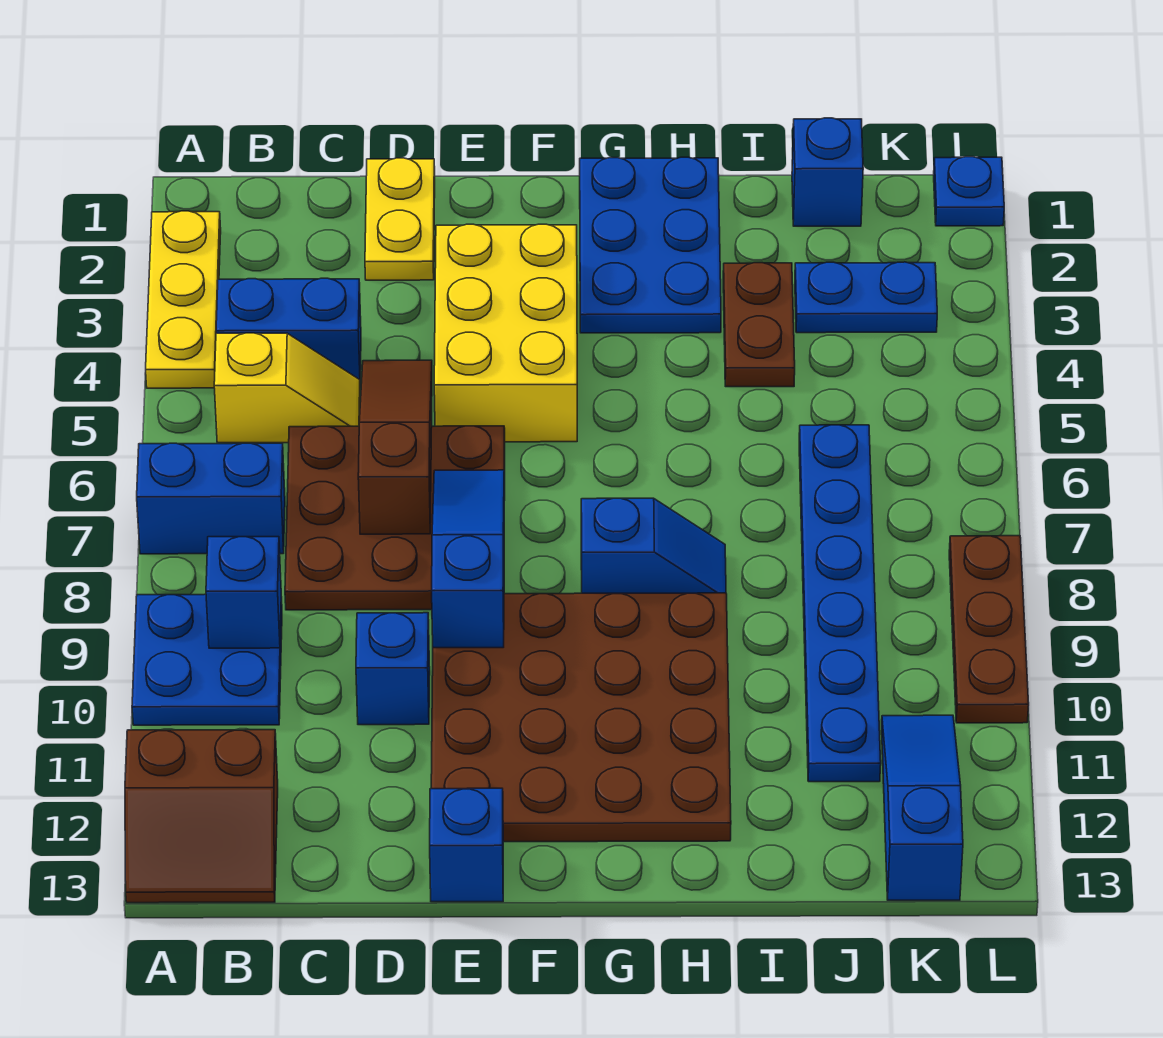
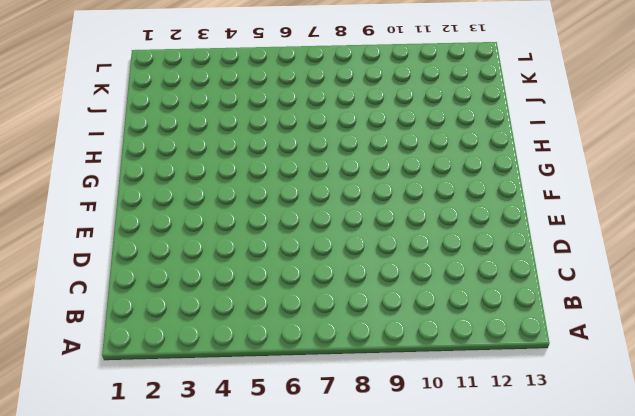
none -> yellow 1x3 plate [146,211,221,388]
none -> blue 1x2 brick [137,443,285,554]
none -> blue 2x2 plate [132,594,282,725]

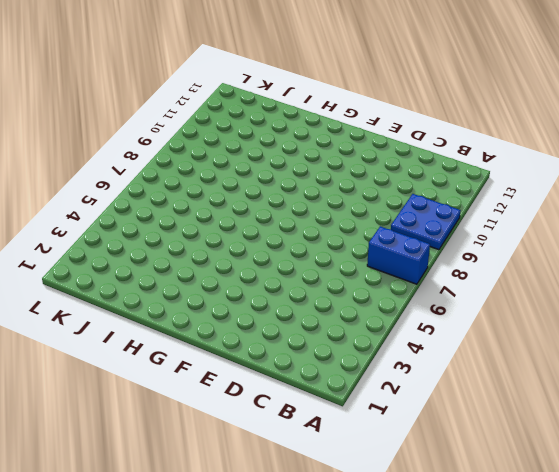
none -> yellow 1x3 plate [146,211,221,388]
none -> brown 2x2 slope [125,730,278,903]
none -> blue 1x2 brick [216,278,361,380]

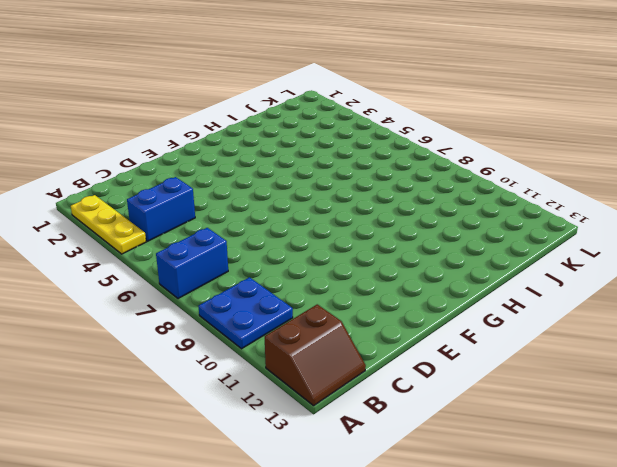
none -> yellow 1x2 slope [214,333,360,443]
none -> brown 3x3 plate [285,426,505,610]
none -> yellow 1x2 plate [365,158,435,280]

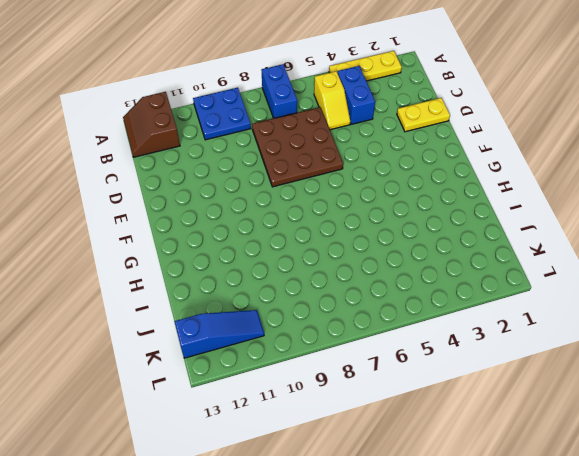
none -> blue 1x1 brick [356,613,430,725]
none -> yellow 2x3 brick [434,224,577,442]
none -> brown 4x4 plate [431,593,731,842]

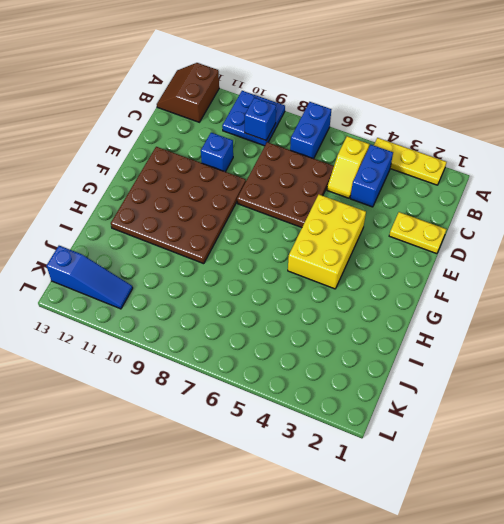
yellow 2x3 brick [288,194,366,289] -> yellow 2x3 brick turned to [434,224,577,442]
none -> blue 1x1 brick [430,788,503,902]
none -> blue 2x3 plate [580,157,721,333]
none -> blue 1x2 slope [581,498,726,593]

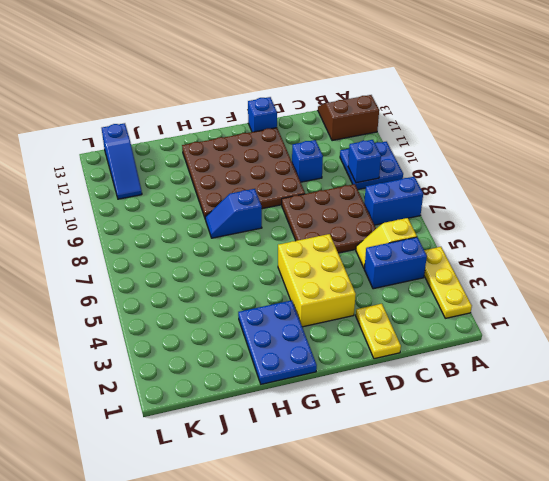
none -> brown 1x2 plate [723,263,795,387]
none -> blue 1x1 brick [792,118,863,226]
none -> blue 1x2 plate [795,262,937,333]

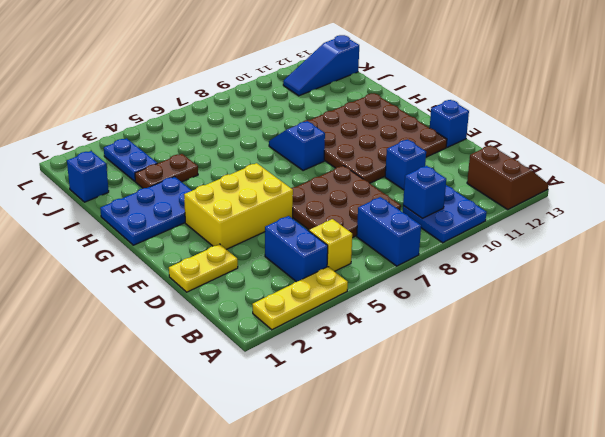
none -> blue 1x6 plate [799,425,881,782]
none -> blue 1x1 plate [934,157,1004,226]
none -> brown 1x3 plate [949,536,1029,723]

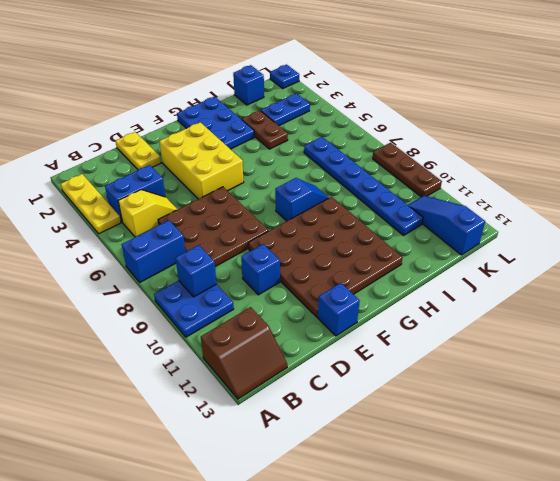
none -> brown 1x3 slope [358,360,432,534]
none -> blue 1x3 slope [432,470,504,648]

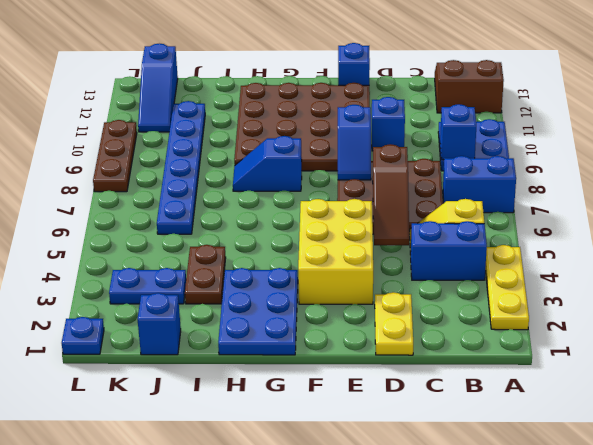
blue 1x2 slope [338,105,371,180] -> blue 1x3 slope [432,470,504,648]

